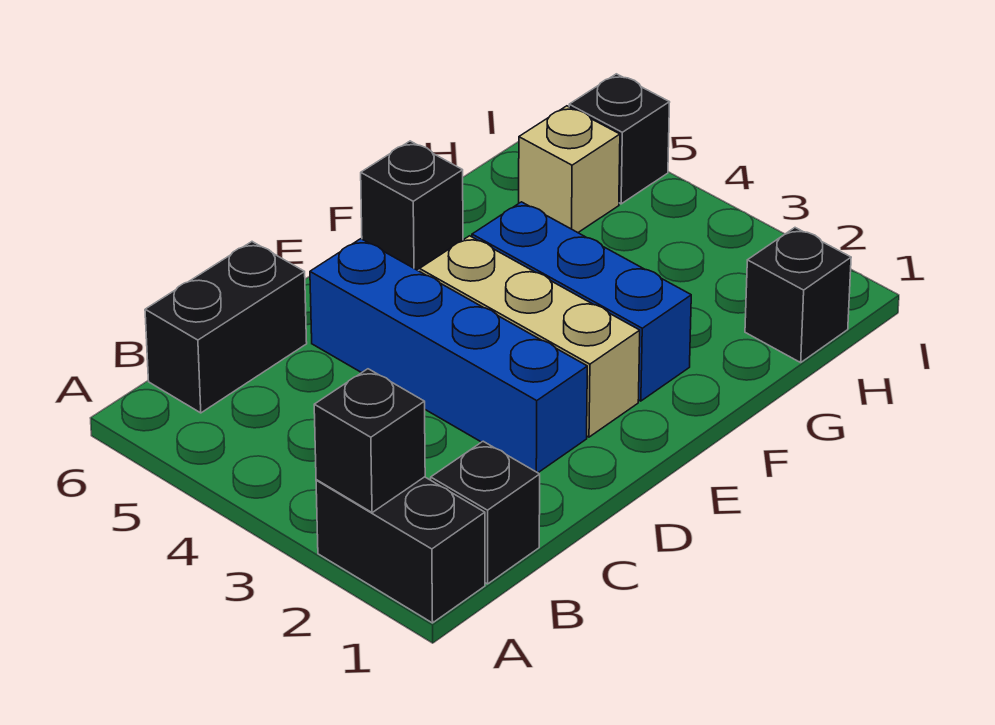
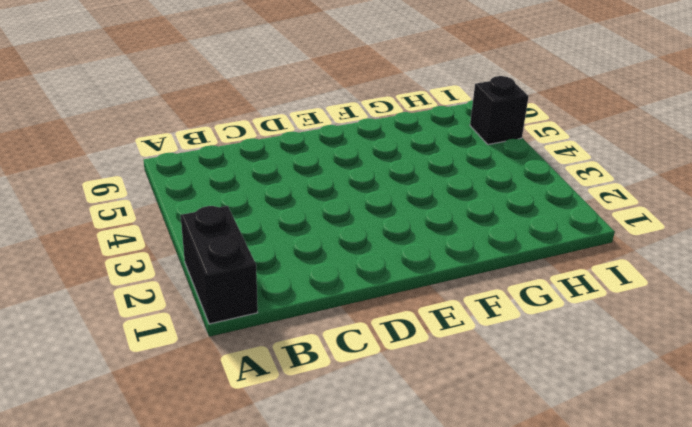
none -> black 1x1 brick [431,441,540,584]
none -> black 1x2 brick [145,242,307,413]

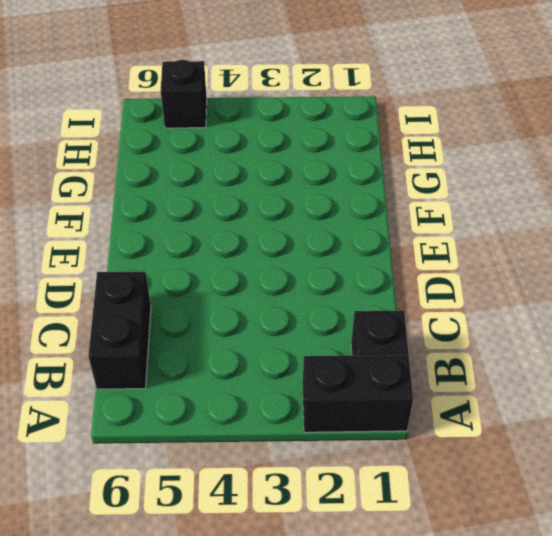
none -> blue 1x4 brick [310,239,587,473]
none -> tan 1x3 brick [420,236,640,437]

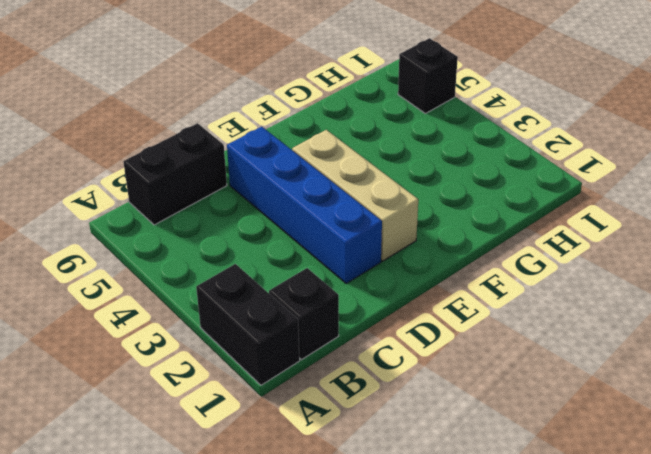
none -> blue 1x3 brick [472,202,691,401]
none -> black 1x1 brick [361,141,463,271]

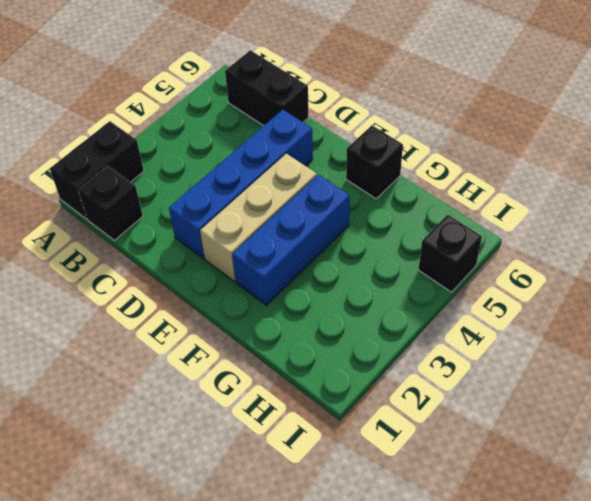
none -> black 1x1 brick [745,228,851,362]
none -> tan 1x1 brick [519,106,620,233]

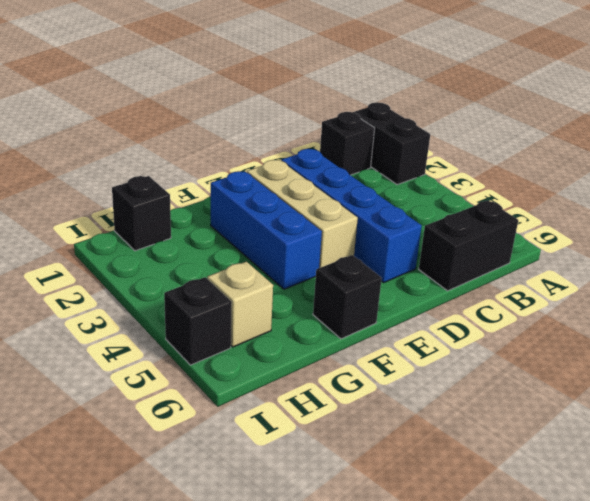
none -> black 1x1 brick [314,369,425,513]

